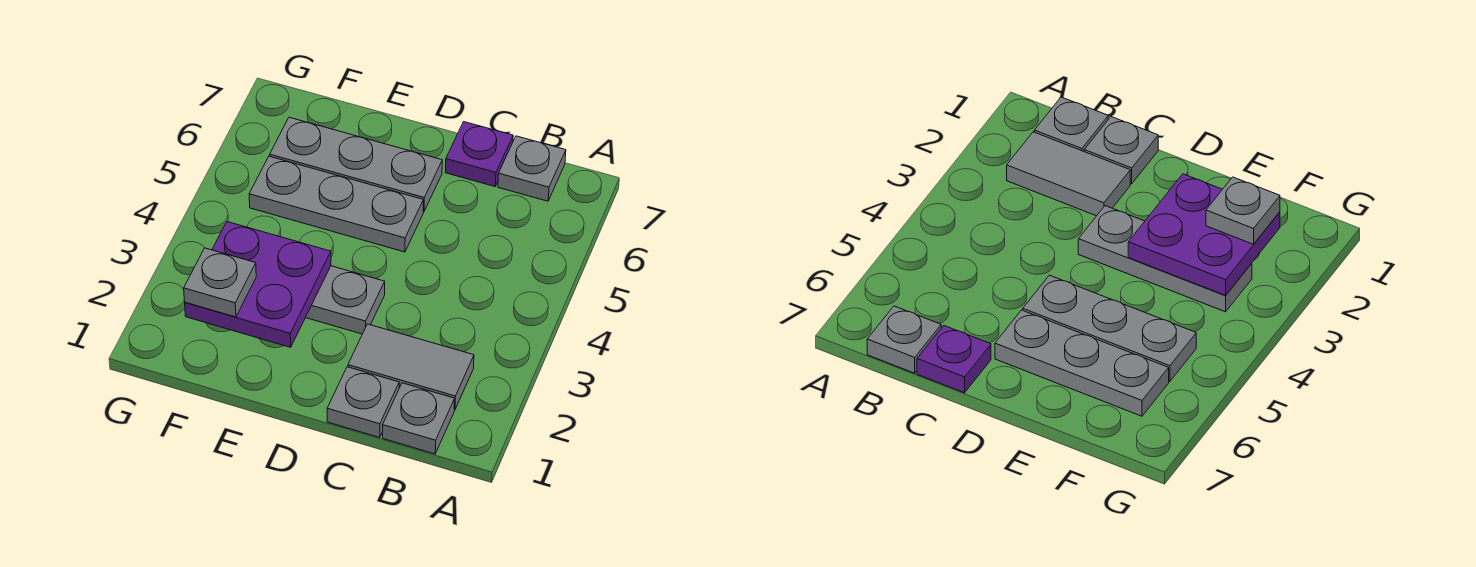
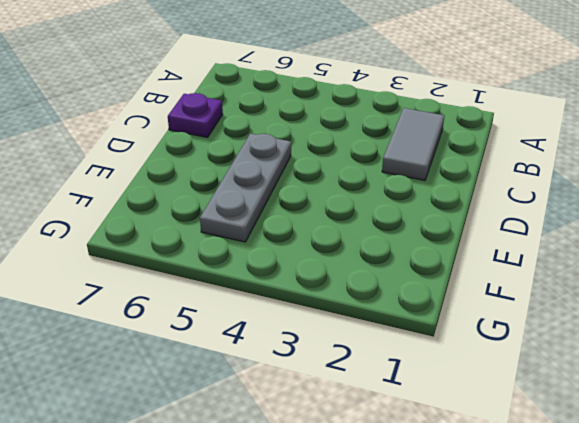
none -> grey 1x1 plate [383,383,455,454]
none -> grey 1x1 plate [498,136,566,201]

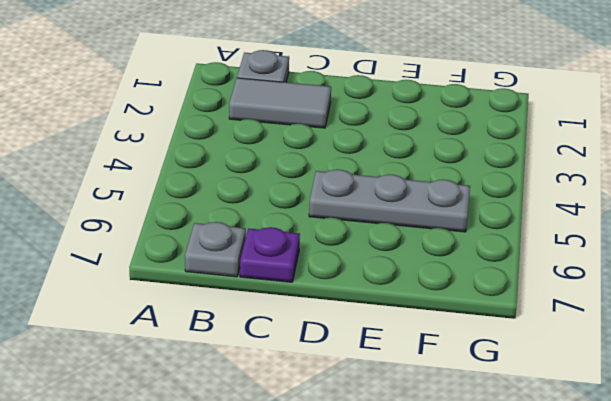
none -> grey 1x1 plate [327,367,399,438]
none -> grey 1x3 plate [306,266,385,334]

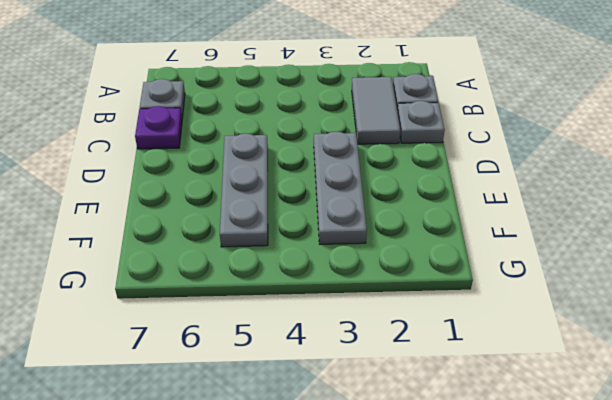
none -> grey 1x3 plate [270,117,442,212]
none -> purple 2x2 plate [185,222,331,347]

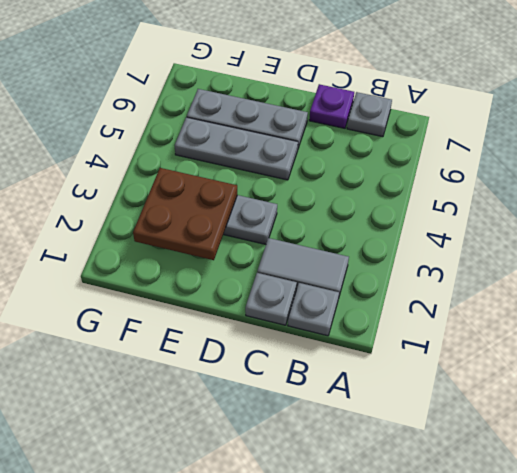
brown 2x2 plate [133,168,237,260] -> purple 2x2 plate [185,222,331,347]
none -> grey 1x1 plate [184,248,256,317]

